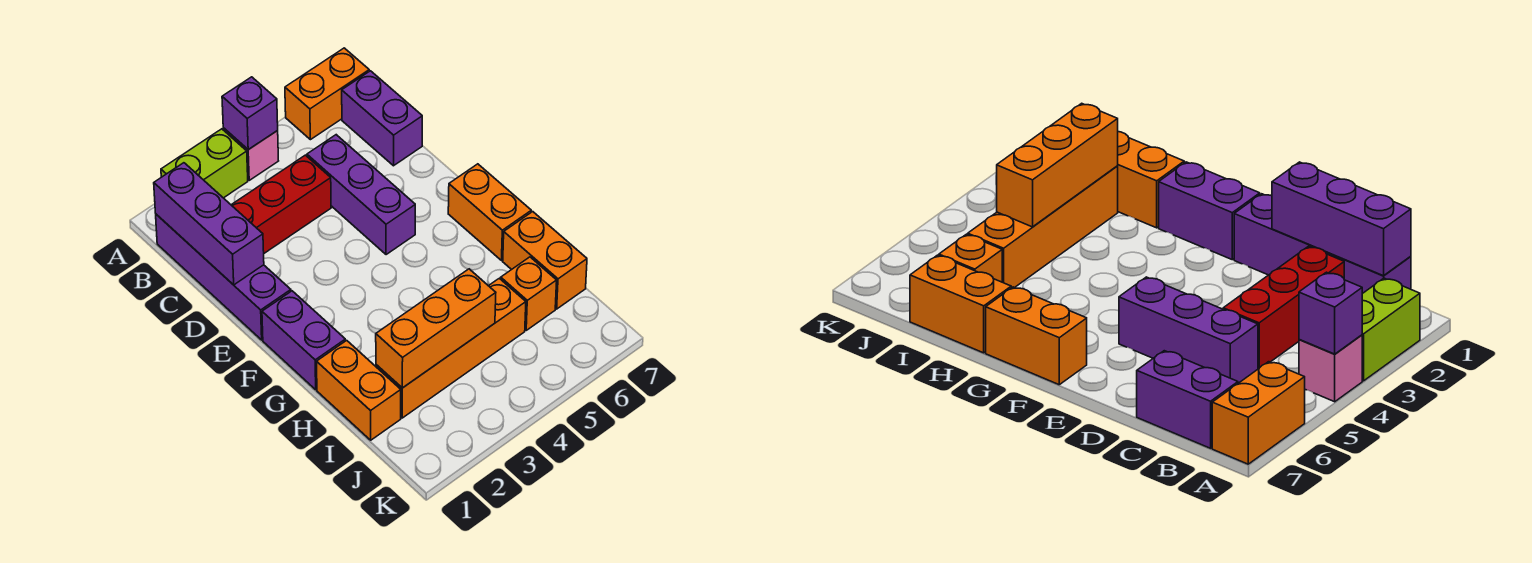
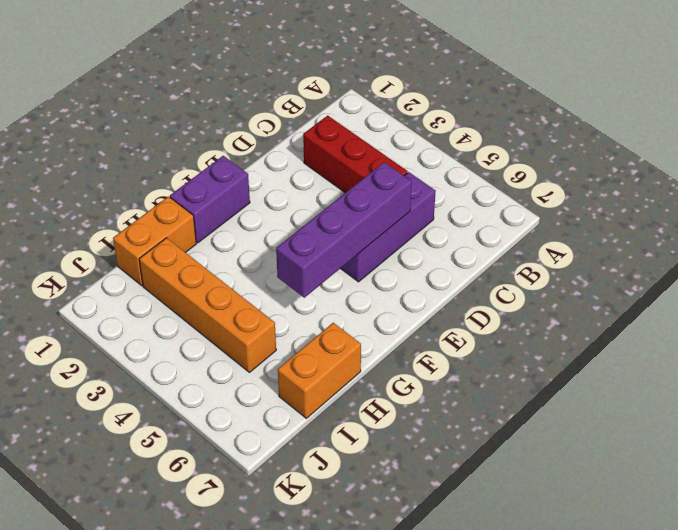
purple 1x4 brick [276,162,412,298] -> purple 1x4 brick moved to [156,214,291,340]
none -> lime 1x2 brick [161,129,248,198]
none -> pink 1x1 brick [223,128,278,180]
none -> orange 1x2 brick [285,48,369,140]

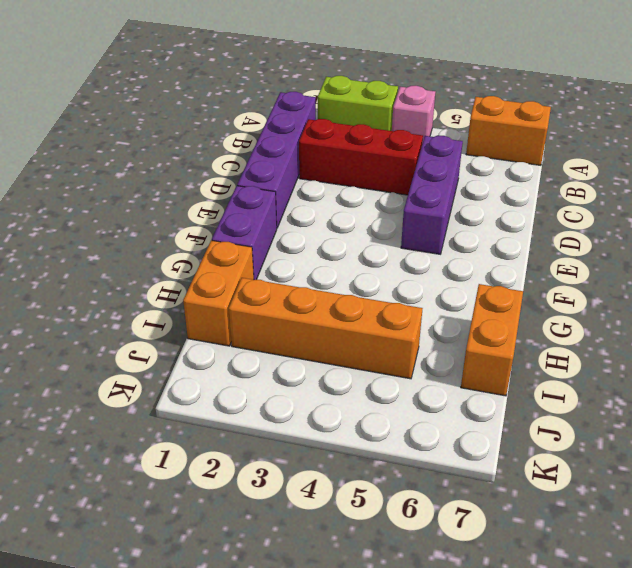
none -> purple 1x2 brick [342,71,422,166]
none -> orange 1x2 brick [448,164,531,261]
none -> orange 1x1 brick [501,257,557,330]

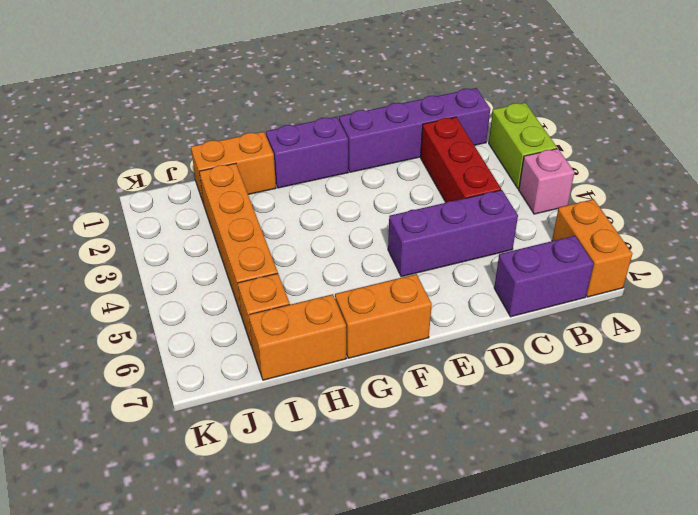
none -> purple 1x1 brick [222,77,278,150]
none -> purple 1x3 brick [154,163,264,285]
none -> orange 1x3 brick [376,269,496,388]

